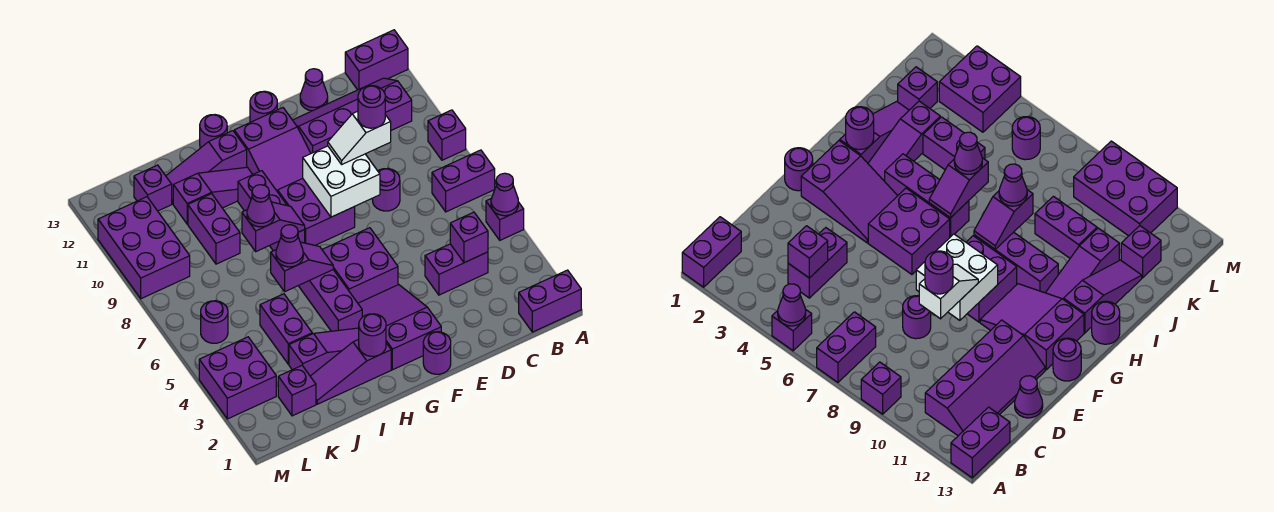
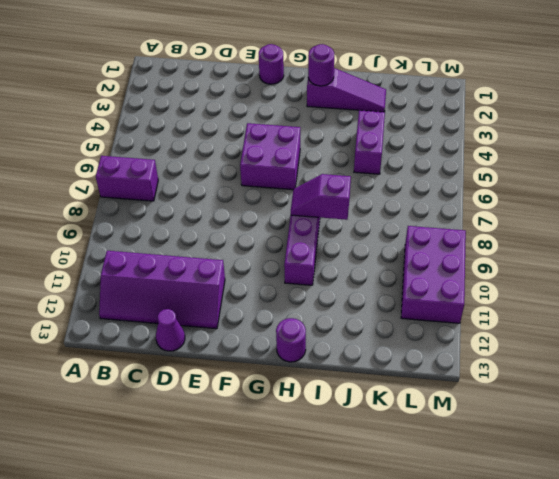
none -> purple 1x2 brick [519,270,581,332]
none -> purple 1x1 brick [486,199,524,240]
none -> purple 1x1 brick [428,110,466,160]
none -> purple 1x2 brick [345,30,408,90]

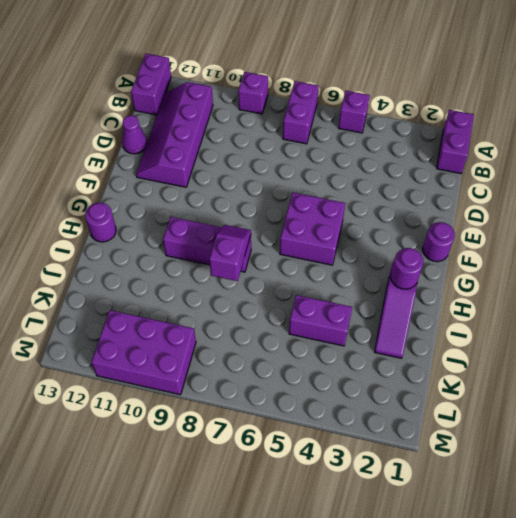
none -> purple 1x2 brick [425,244,488,295]
none -> purple 1x1 round brick [372,169,400,211]
none -> purple 2x3 slope [358,285,441,370]
none -> purple 2x2 brick [278,179,355,245]

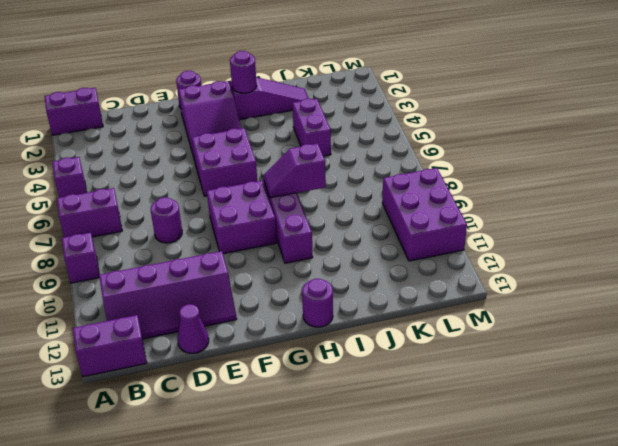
none -> purple 1x2 brick [425,244,488,295]
none -> purple 2x3 slope [234,108,311,192]
none -> purple 1x1 round brick [250,91,277,122]
none -> purple 1x3 slope [289,328,359,376]

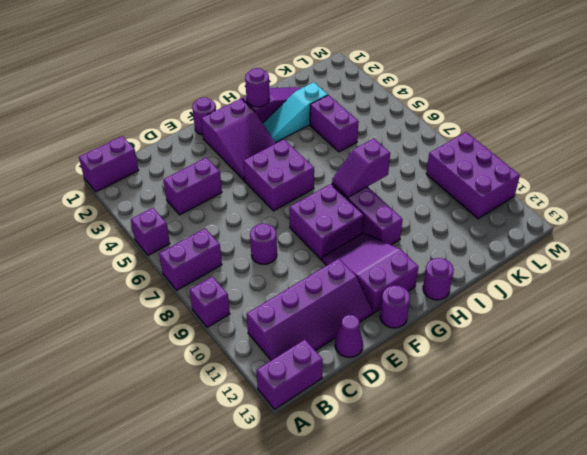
cyan 1x3 slope [263,82,328,143] -> purple 1x3 slope [289,328,359,376]
none -> purple 1x3 brick [299,270,362,331]
none -> purple 1x3 slope [173,167,253,224]
none -> purple 1x3 slope [166,131,247,204]
none -> purple 1x2 brick [188,194,240,264]

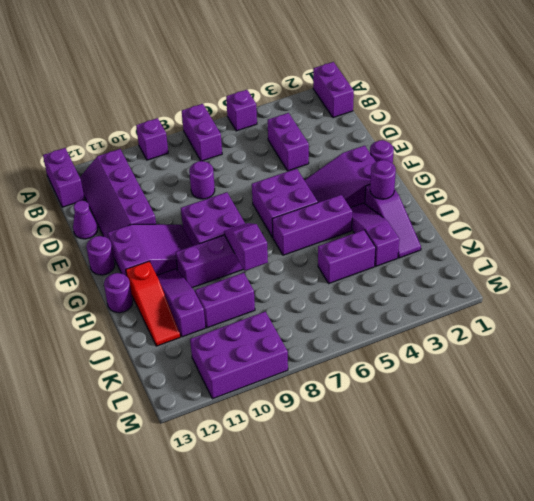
red 1x3 slope [126,261,180,346] -> purple 1x3 slope [166,131,247,204]
none -> purple 1x1 brick [278,366,316,416]
none -> purple 1x1 brick [134,165,172,211]
none -> purple 2x2 brick [199,337,276,419]
none -> purple 1x1 round brick [201,301,228,343]

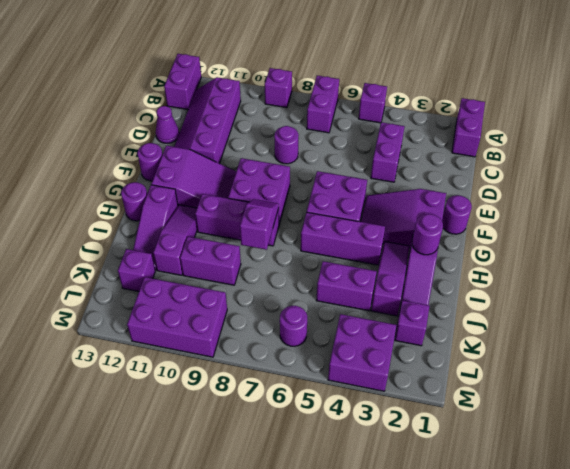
none -> purple 1x1 cone [491,173,518,216]
none -> purple 1x1 brick [450,212,488,263]
none -> white 2x2 brick [303,146,380,217]
none -> purple 1x2 slope [271,242,333,292]

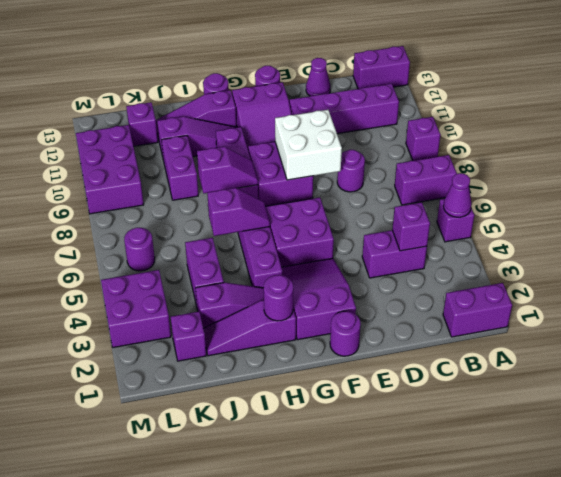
none -> white 1x2 slope [328,111,391,164]
none -> purple 1x1 cone [276,225,303,267]
none -> purple 1x1 cone [247,185,274,227]
none -> purple 1x1 round brick [358,86,385,128]

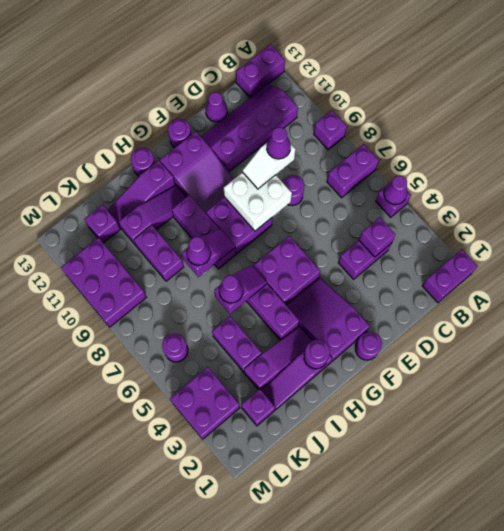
purple 1x1 cone [267,127,291,159] -> purple 1x1 round brick [358,86,385,128]

